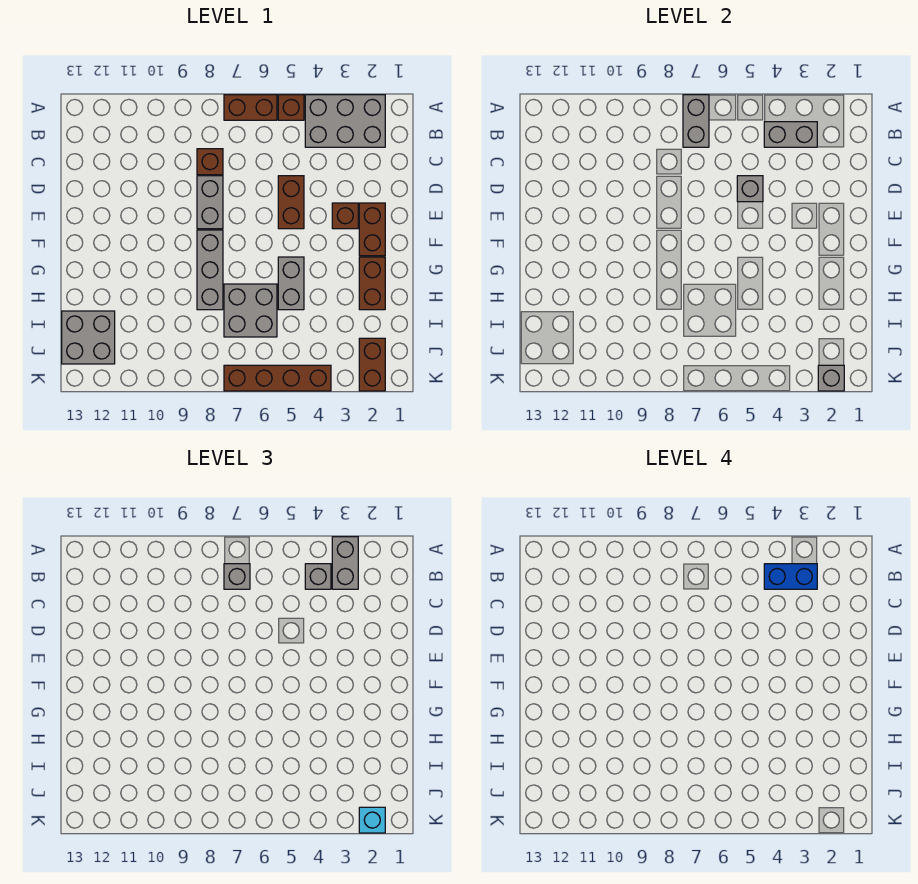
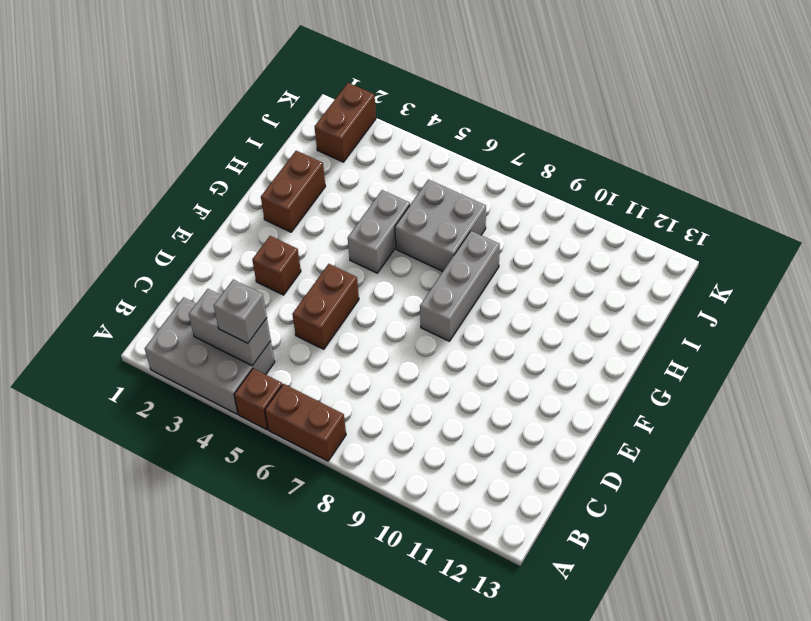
none -> brown 1x1 brick [197,149,223,175]
none -> grey 1x2 brick [197,176,223,229]
none -> brown 1x2 brick [359,203,385,256]

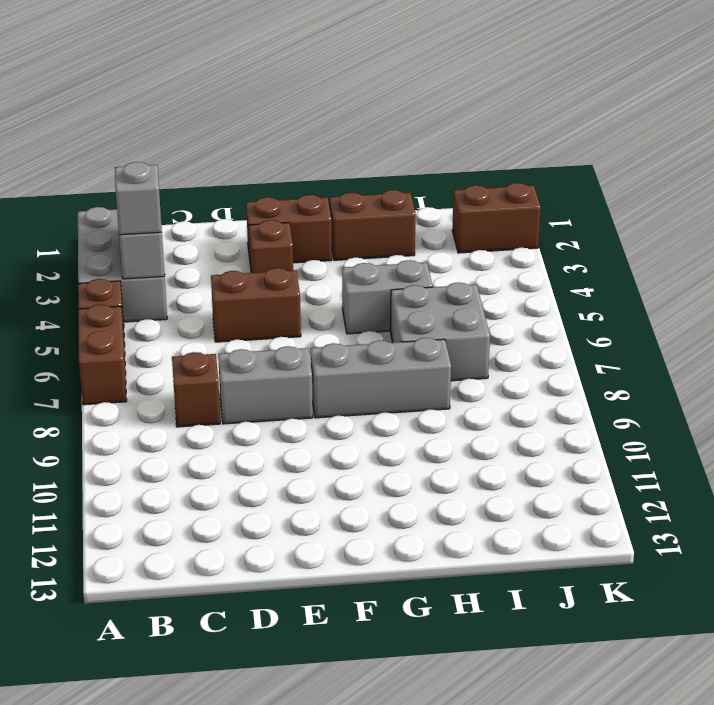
none -> grey 2x2 brick [62,311,115,364]
none -> brown 1x4 brick [224,365,331,391]
none -> grey 1x2 brick [683,95,709,147]

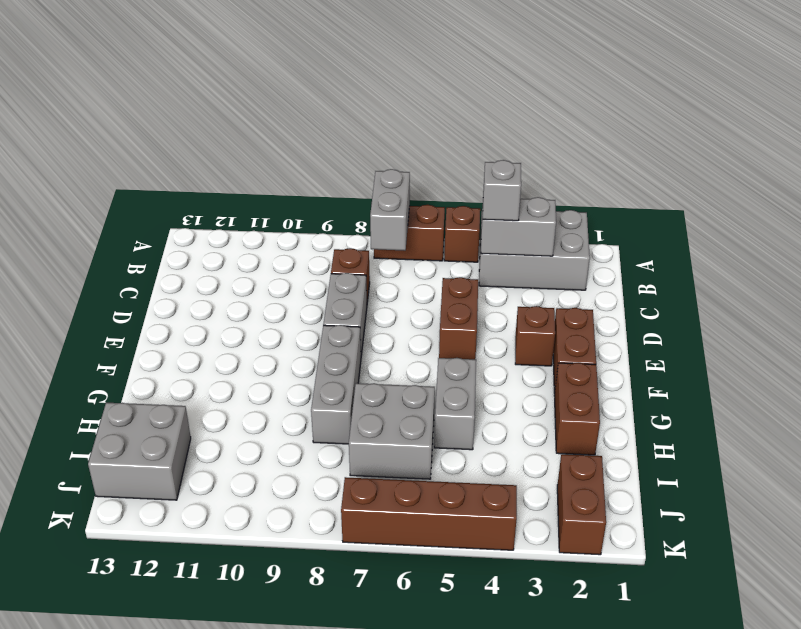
none -> grey 1x1 brick [737,176,763,202]
none -> grey 1x1 brick [818,365,844,391]
none -> grey 1x2 brick [332,537,358,589]

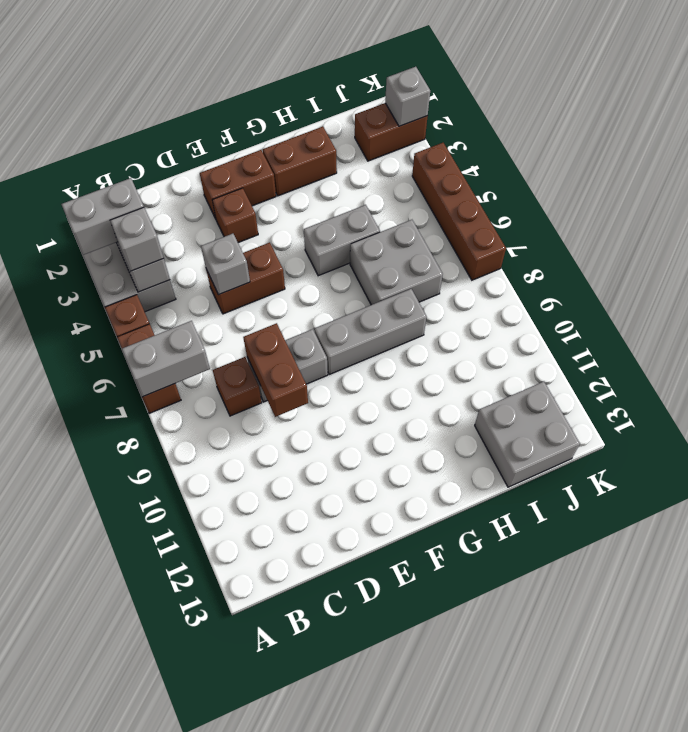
brown 1x2 brick [243,323,308,417] -> none
none -> grey 1x1 brick [224,564,250,589]
none -> cyan 1x1 brick [359,807,385,833]
none -> blue 1x2 brick [764,564,817,589]

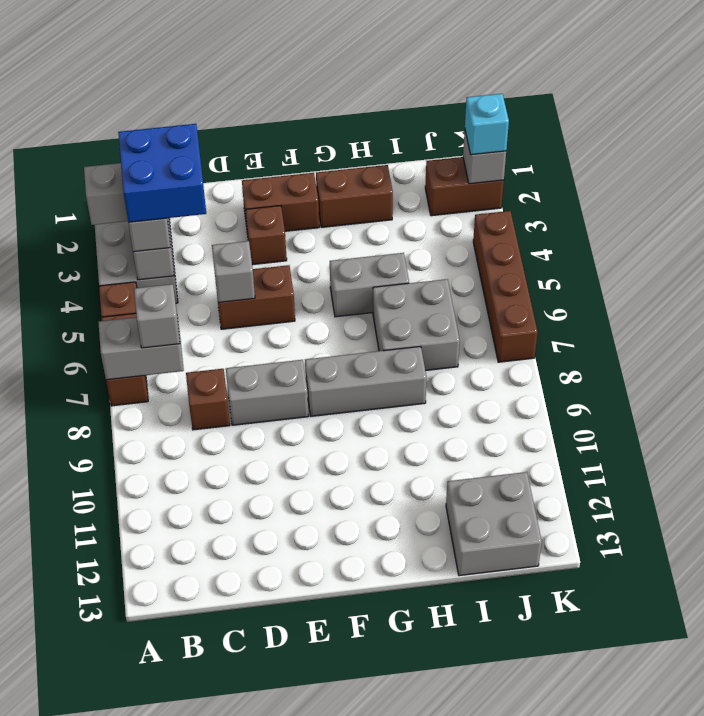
blue 2x2 brick [118,124,206,222] -> blue 1x2 brick [764,564,817,589]

